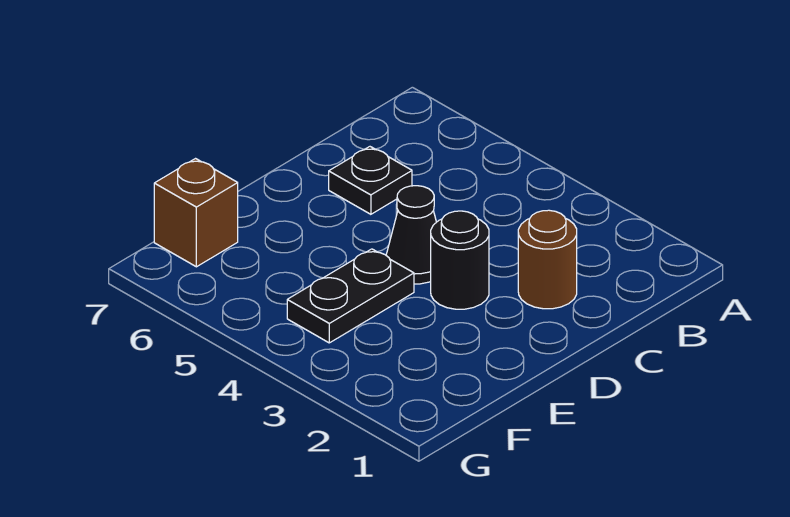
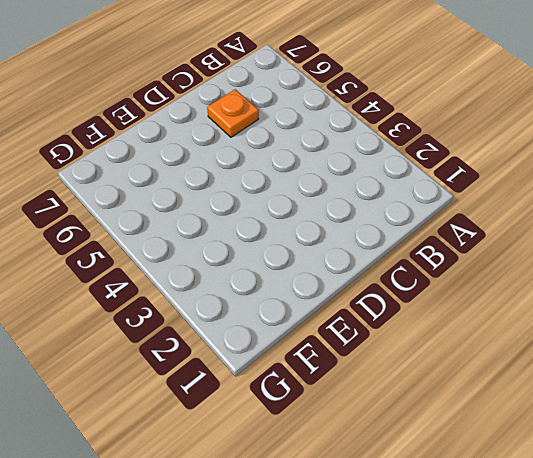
orange 1x1 plate [207,89,259,137] -> black 1x1 plate [329,147,412,214]
none -> brown 1x1 round brick [518,210,577,309]
none -> black 1x1 round brick [431,211,489,309]

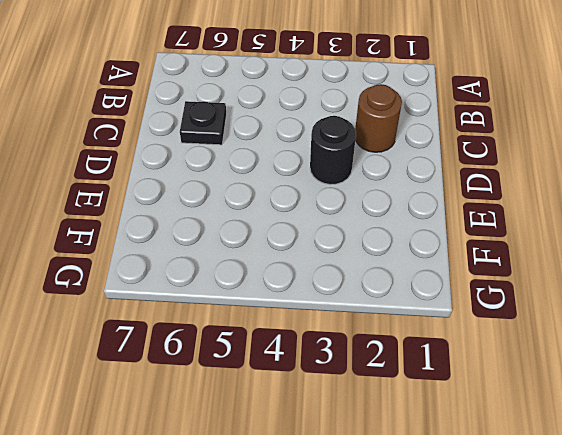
none -> black 1x1 cone [386,186,436,284]
none -> black 1x2 plate [287,249,414,343]

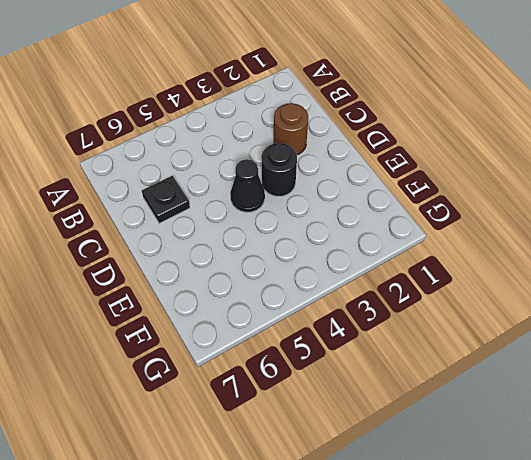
none -> black 1x2 plate [287,249,414,343]
none -> brown 1x1 brick [154,159,238,267]

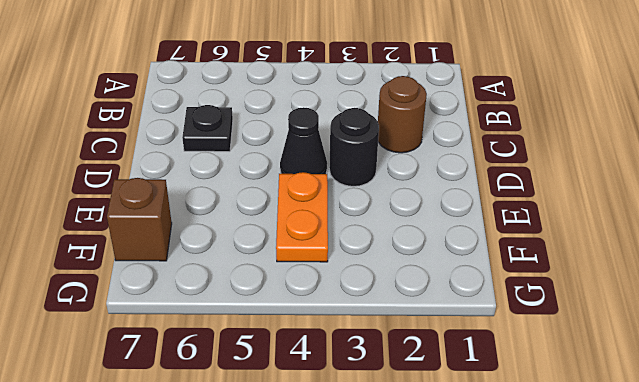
orange 1x2 plate [276,172,328,262] -> black 1x2 plate [287,249,414,343]

